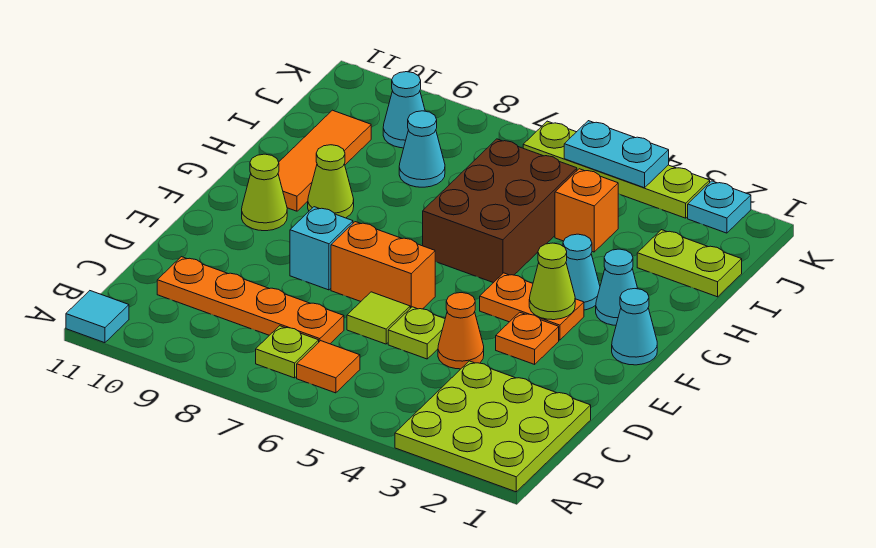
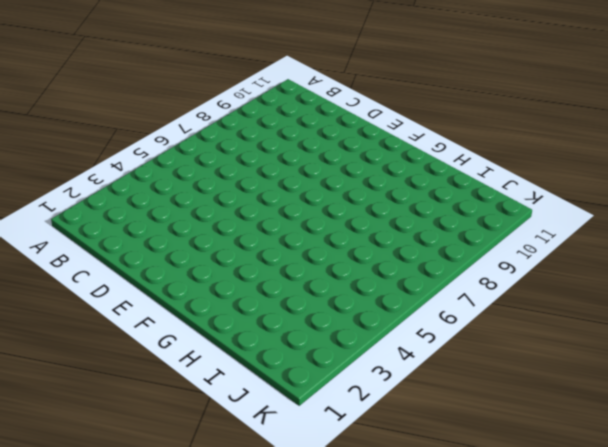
none -> lime 3x3 plate [395,361,591,492]
none -> cyan 1x1 tile [66,291,129,343]
none -> orange 1x1 tile [297,341,360,393]

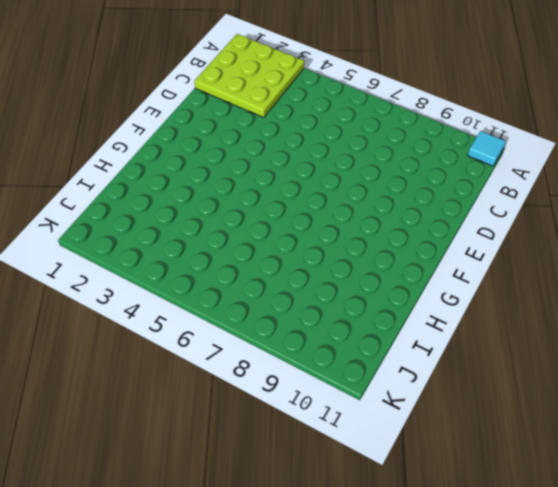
none -> orange 1x1 tile [297,341,360,393]
none -> lime 1x1 plate [256,326,319,378]
none -> orange 1x4 plate [157,257,344,344]

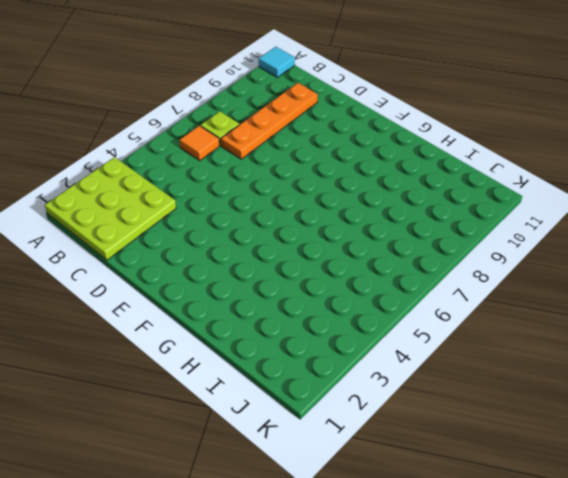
none -> orange 1x1 cone [438,293,484,369]
none -> lime 1x1 plate [388,307,445,359]
none -> lime 1x1 tile [347,292,410,344]

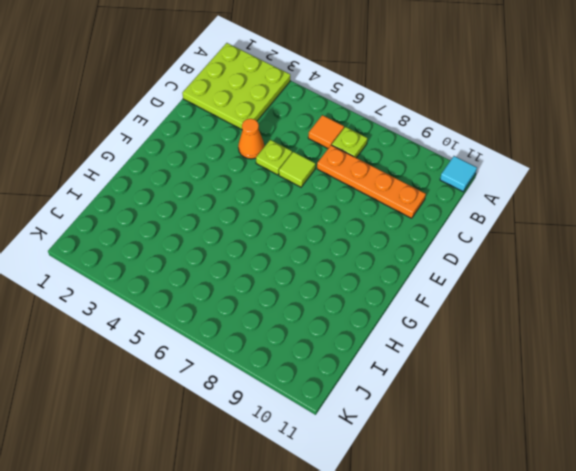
none -> orange 1x1 plate [496,312,559,364]
none -> orange 1x2 brick [331,222,435,309]
none -> cyan 1x1 brick [290,207,353,290]

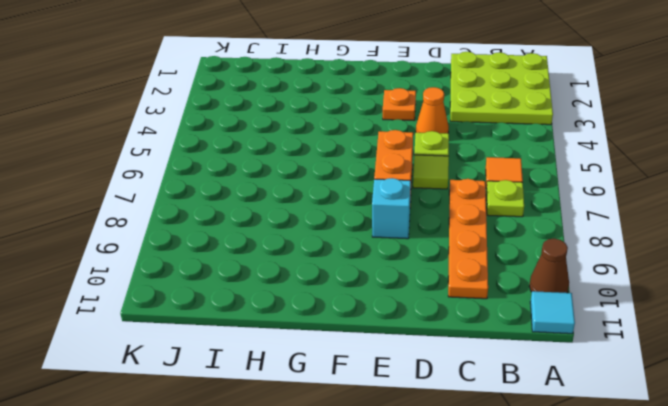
brown 1x1 cone [529,239,569,293] -> none
none -> cyan 1x1 cone [612,289,657,365]
none -> orange 1x2 plate [480,273,584,340]
none -> lime 1x1 cone [242,154,287,231]

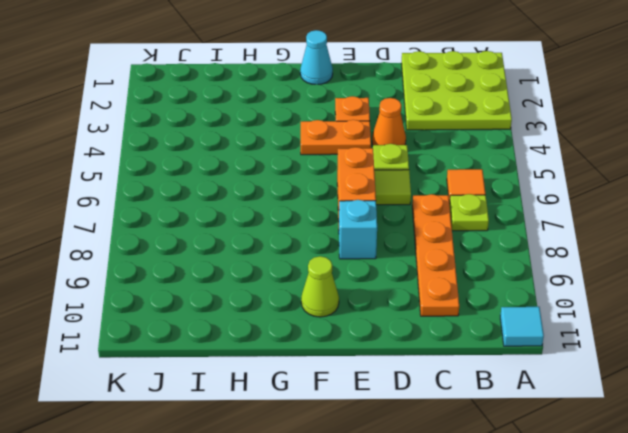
orange 1x2 plate [301,120,371,155] -> orange 1x2 plate turned to [480,273,584,340]
none -> cyan 1x1 cone [596,249,638,325]
none -> cyan 1x1 cone [563,234,600,310]
none -> brown 2x3 brick [423,139,577,283]

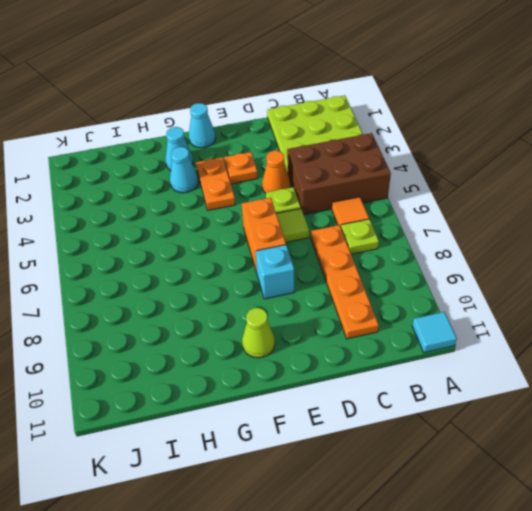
brown 2x3 brick [287,133,391,215] -> brown 2x3 brick moved to [423,139,577,283]
none -> lime 1x1 cone [308,145,354,218]
none -> orange 1x3 tile [278,110,371,211]
none -> lime 1x2 plate [637,230,742,297]

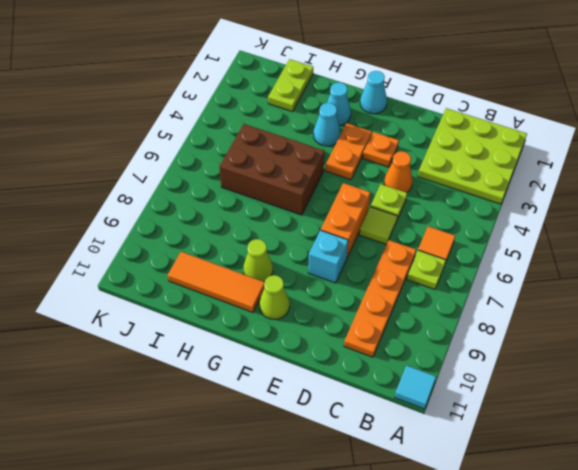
none -> orange 1x1 brick [555,169,618,252]
none -> cyan 1x1 cone [399,111,445,187]
none -> cyan 1x1 cone [383,72,425,148]

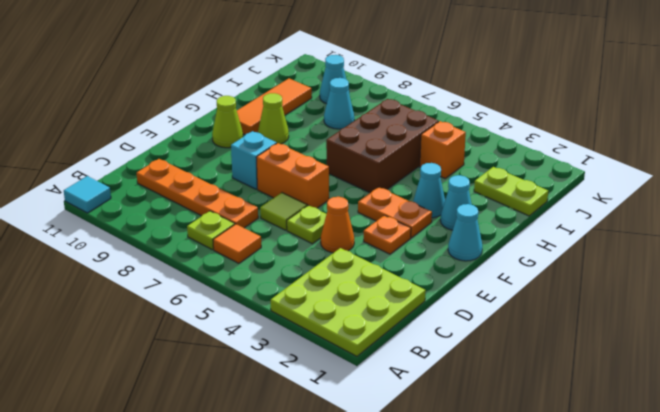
none -> cyan 1x1 plate [688,181,751,233]
none -> lime 1x4 plate [523,121,710,218]
none -> lime 1x1 cone [529,243,575,320]

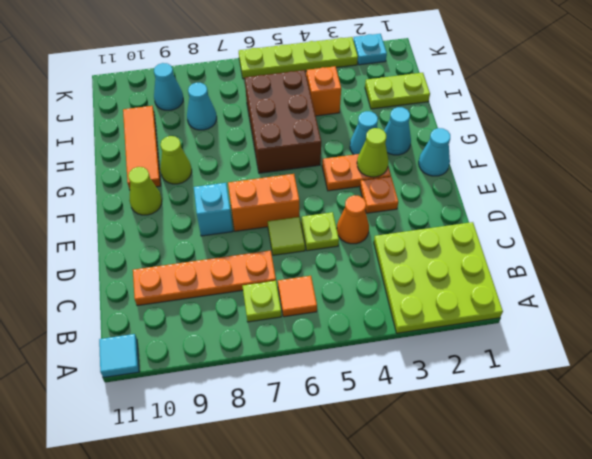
none -> cyan 1x2 plate [564,121,669,188]

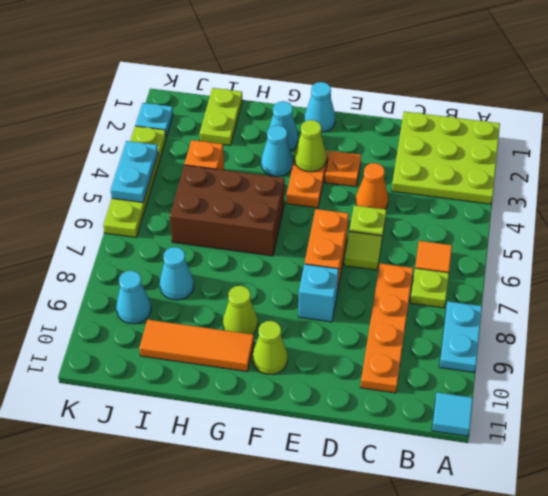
cyan 1x2 plate [439,301,482,372] -> none

